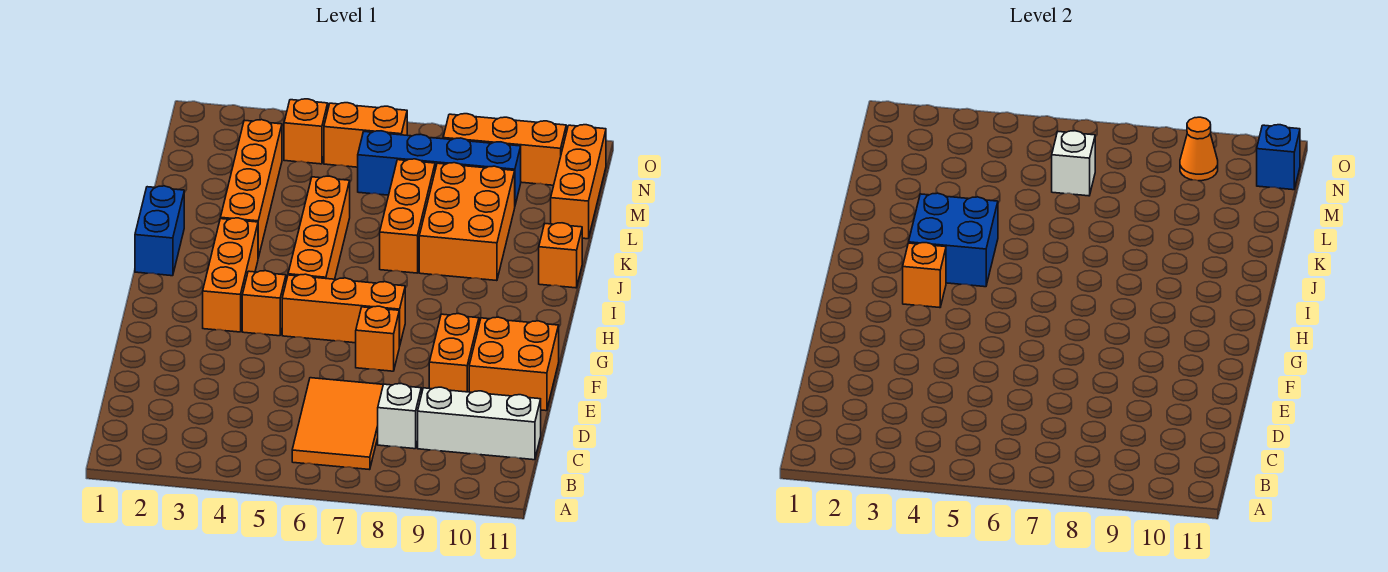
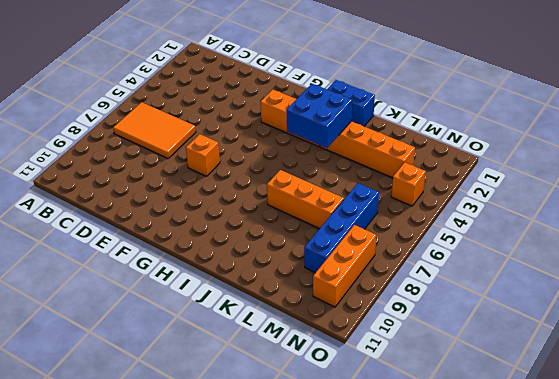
none -> white 1x1 brick [378,384,421,449]
none -> white 1x3 brick [418,387,541,460]
none -> orange 1x2 brick [429,314,479,392]

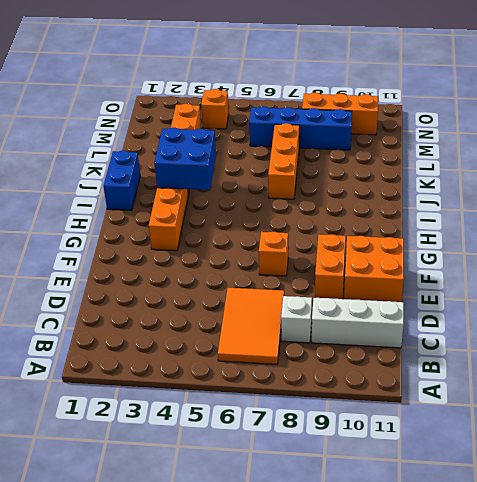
none -> orange 1x1 brick [242,271,286,336]
none -> orange 1x3 brick [282,274,405,347]
none -> orange 1x4 brick [288,176,350,279]

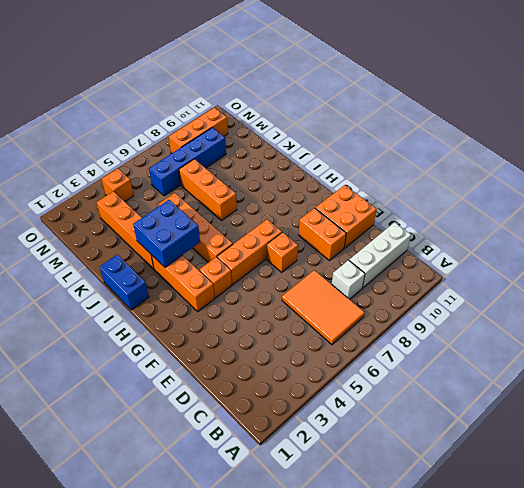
none -> orange 2x3 brick [419,163,515,281]
none -> orange 1x1 brick [539,223,582,288]
none -> orange 1x3 brick [551,125,606,239]

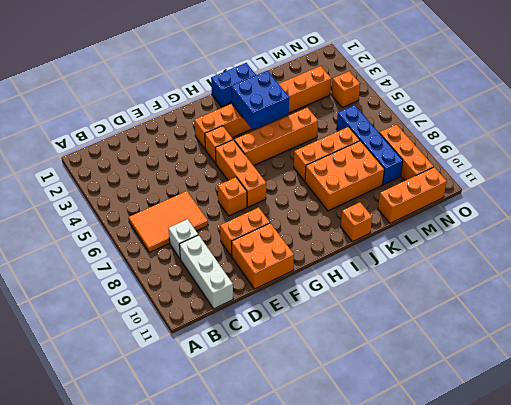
none -> orange 1x2 brick [324,103,407,167]
none -> orange 1x1 brick [903,243,946,308]
none -> white 1x1 brick [1052,131,1095,196]

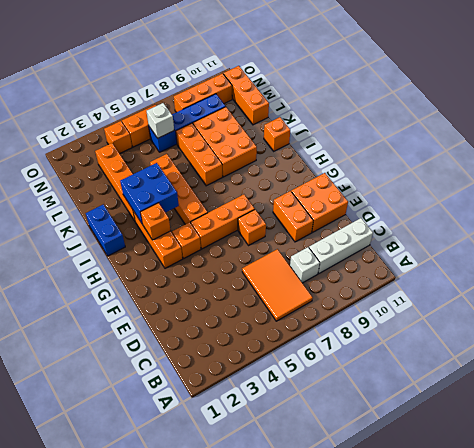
none -> orange 1x1 cone [1180,117,1218,181]
none -> blue 1x1 brick [1257,125,1300,190]

